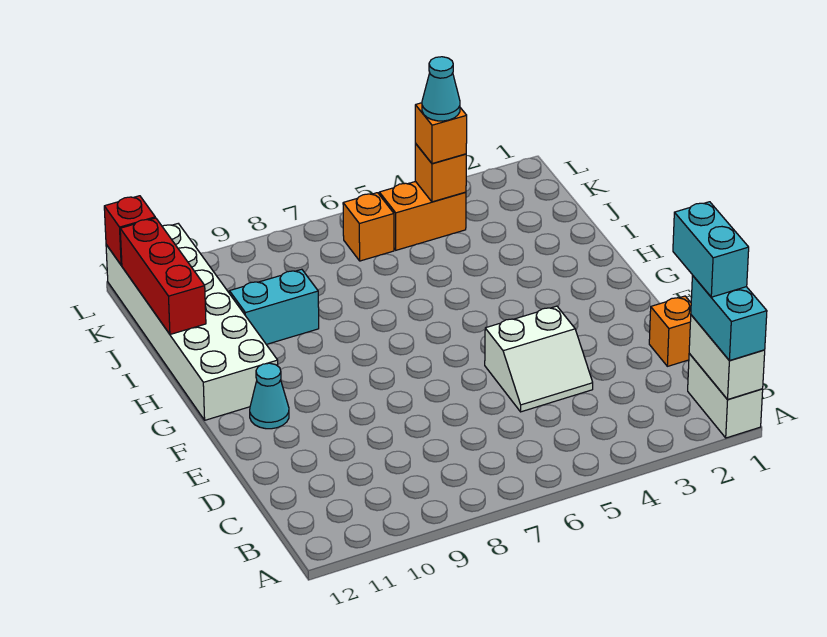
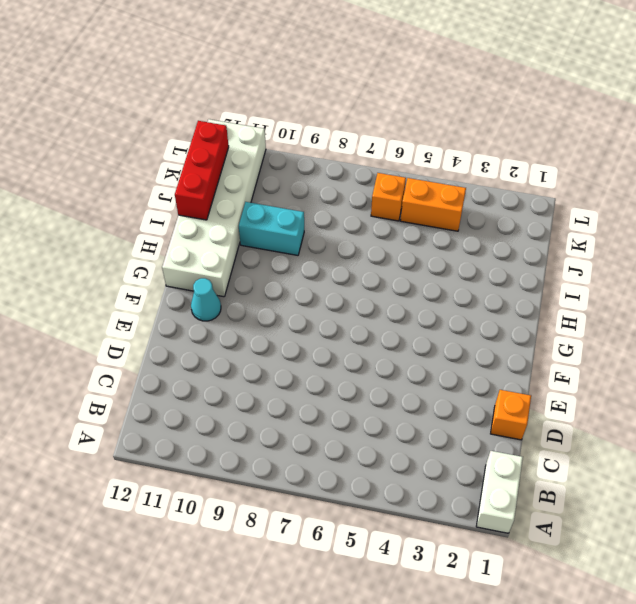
none -> white 2x2 slope [485,306,593,412]
none -> white 1x2 brick [689,315,765,399]
none -> orange 1x1 brick [415,144,466,202]

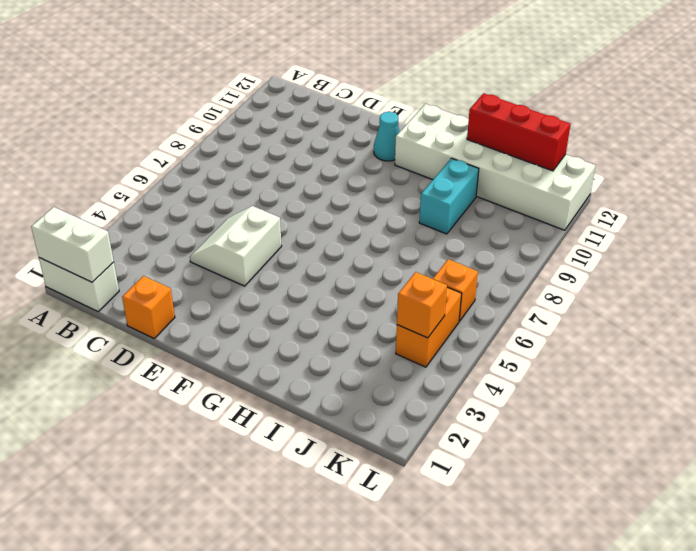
none -> red 1x1 brick [104,196,155,265]
none -> cyan 1x2 brick [691,276,767,361]
none -> orange 1x1 brick [415,103,467,164]

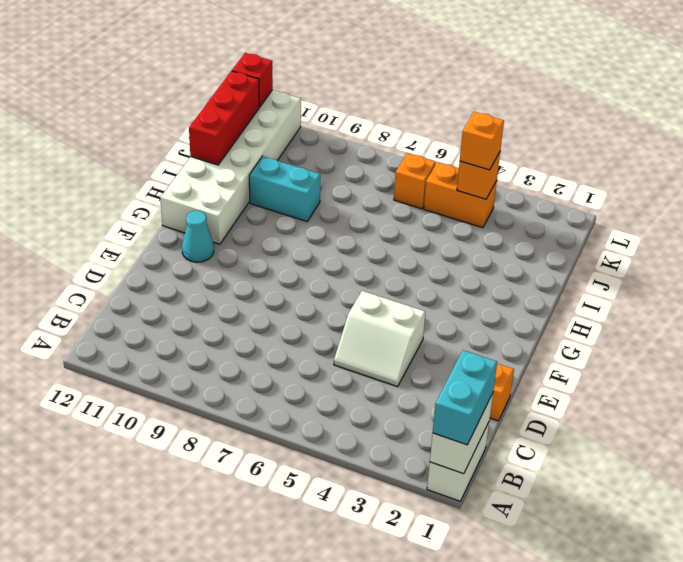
none -> cyan 1x2 brick [673,202,749,297]
none -> cyan 1x1 cone [422,57,460,121]

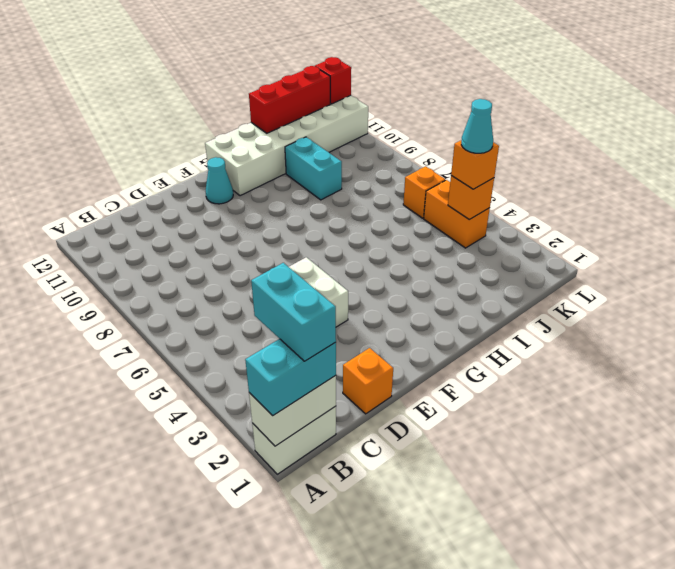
cyan 1x2 brick [251,263,336,361] -> cyan 1x2 brick turned to [673,202,749,297]

